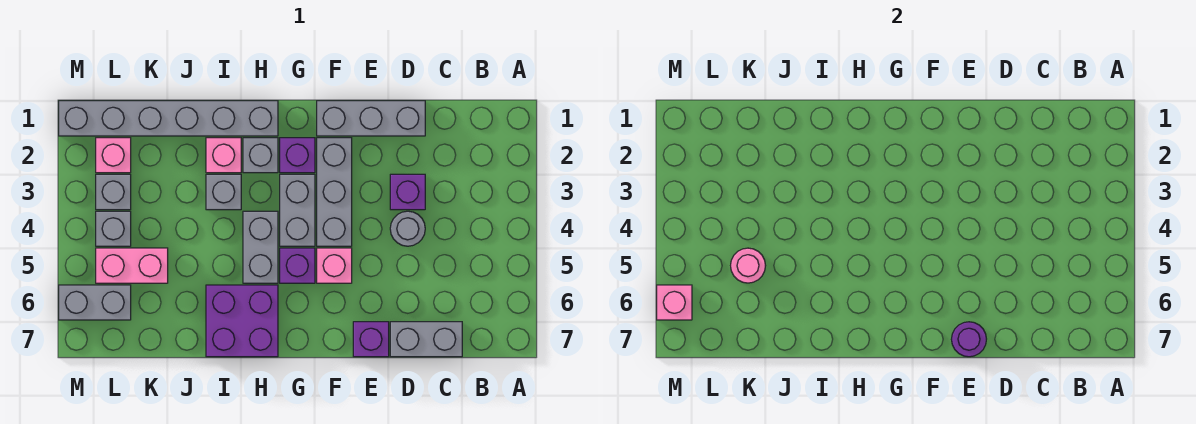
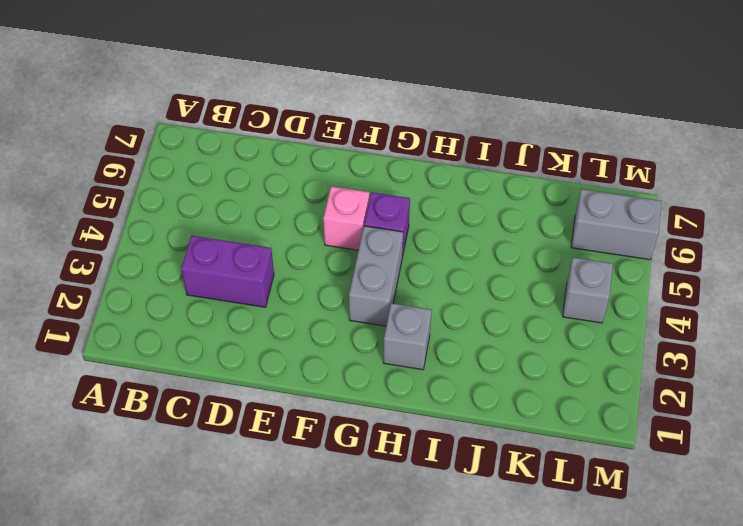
purple 1x2 brick [181,236,274,307] -> purple 1x1 brick [390,174,425,210]
none -> grey 1x2 brick [390,322,462,357]
none -> grey 1x3 brick [317,101,425,136]
none -> grey 1x1 round brick [390,211,425,246]

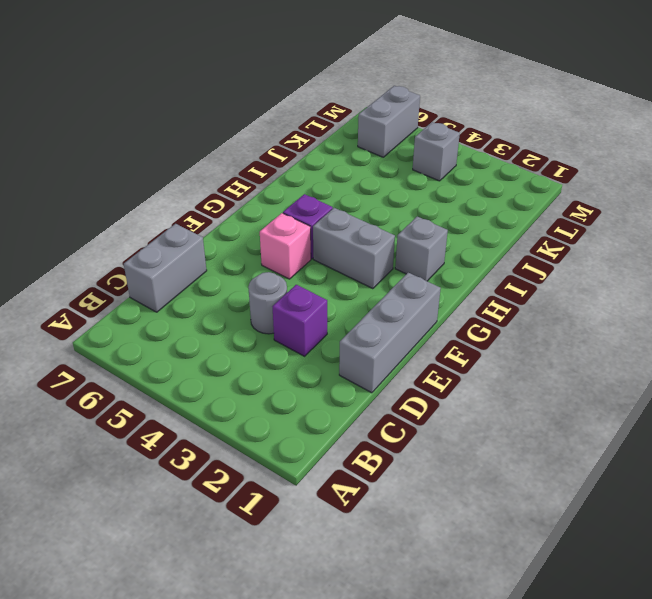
none -> purple 1x1 brick [353,322,389,357]
none -> grey 1x3 brick [317,138,352,246]
none -> purple 1x1 brick [280,138,315,173]

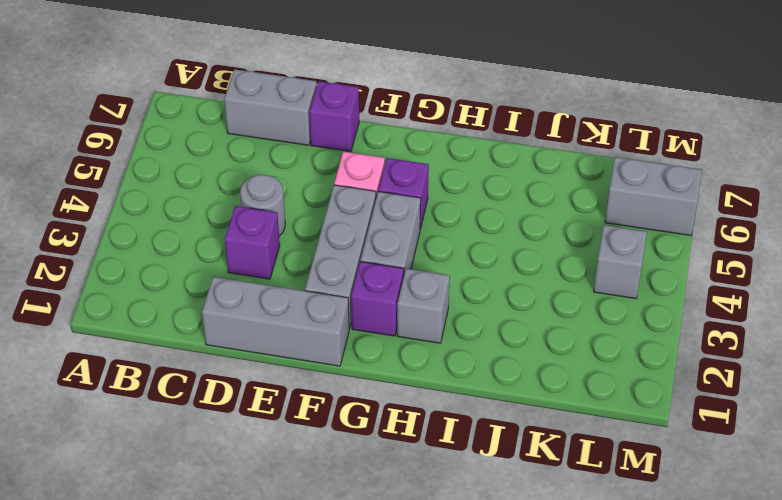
none -> grey 1x6 brick [59,101,278,136]
none -> grey 1x2 brick [243,211,278,283]
none -> purple 2x2 brick [206,285,278,357]

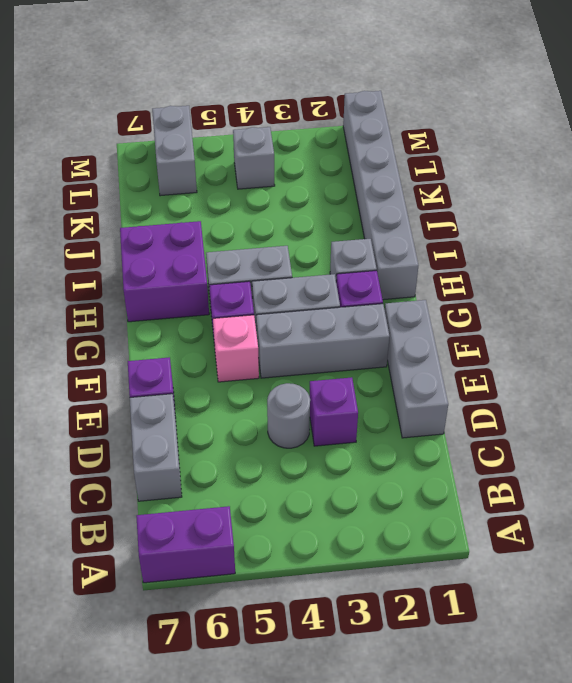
purple 1x2 brick [136,506,235,583] -> none
none -> pink 1x1 brick [206,138,241,173]
none -> grey 1x1 brick [206,174,241,210]
none -> pink 1x2 brick [96,248,168,283]

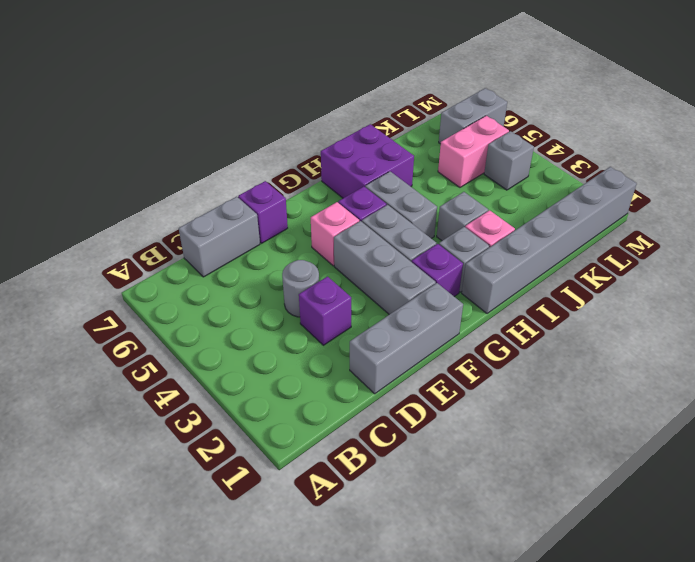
none -> pink 1x1 brick [96,138,131,173]
none -> grey 1x1 brick [96,174,131,210]
none -> purple 1x1 round brick [951,322,986,357]

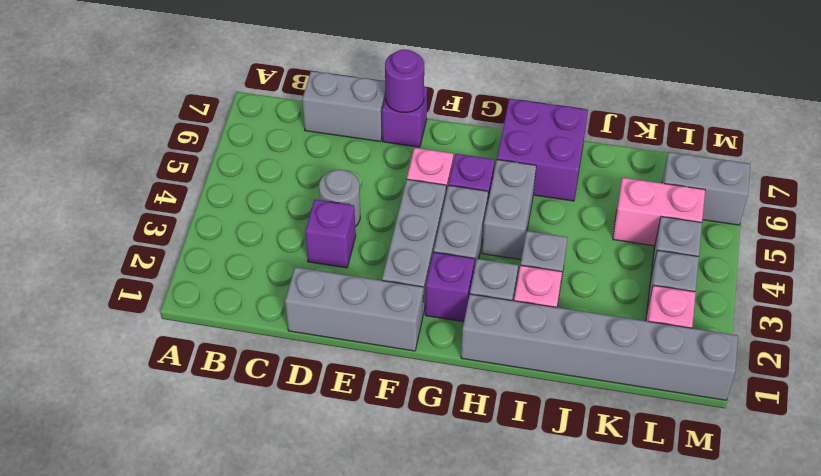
none -> pink 1x1 round brick [731,248,766,283]
none -> pink 1x1 brick [657,285,692,320]

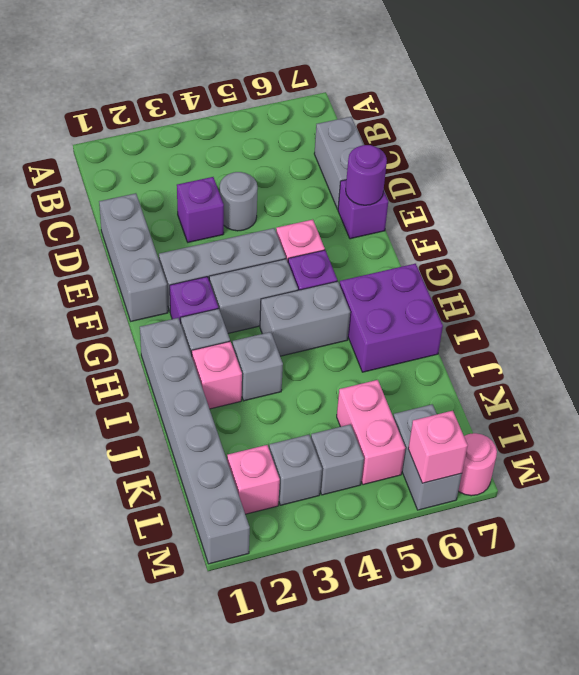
pink 1x1 round brick [458,433,497,496] -> pink 1x1 round brick moved to [731,248,766,283]

